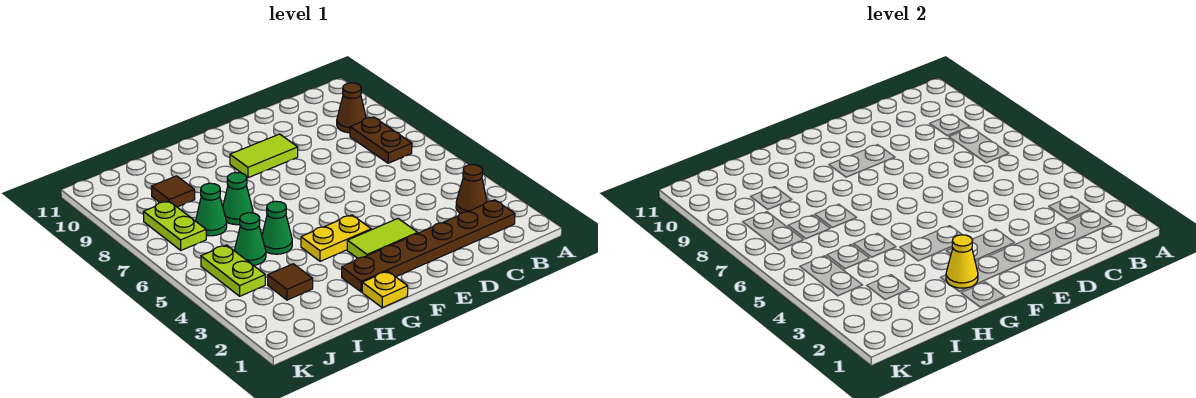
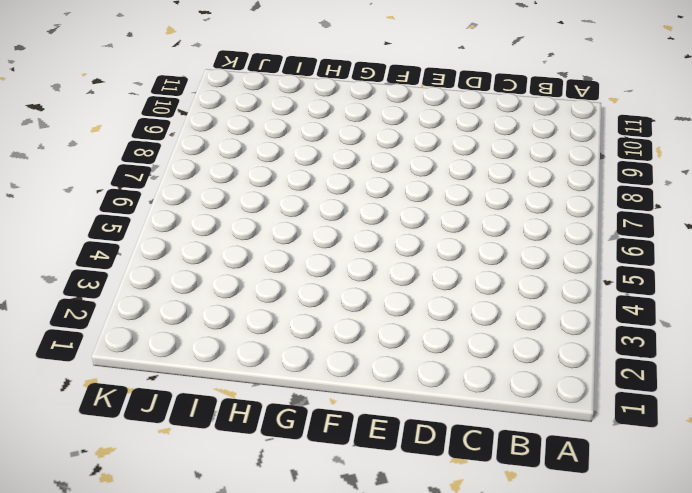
none -> brown 1x6 plate [342,200,515,292]
none -> brown 1x1 cone [456,165,487,214]
none -> brown 1x2 plate [350,117,412,163]

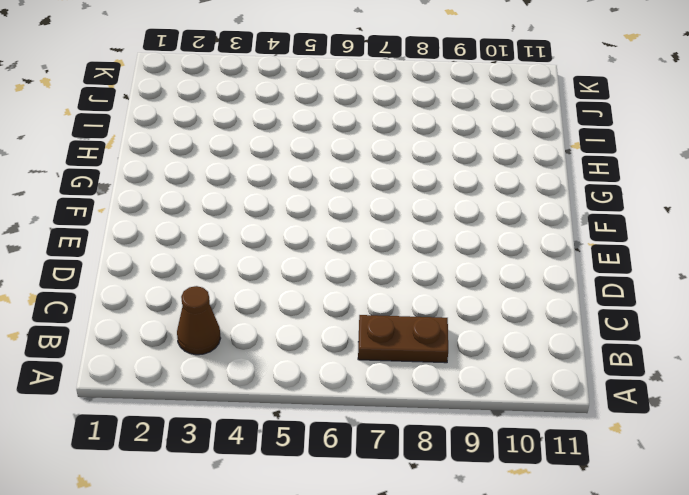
none -> brown 1x6 plate [342,200,515,292]
none -> brown 1x1 cone [337,83,366,133]
none -> lime 1x2 tile [347,219,418,258]

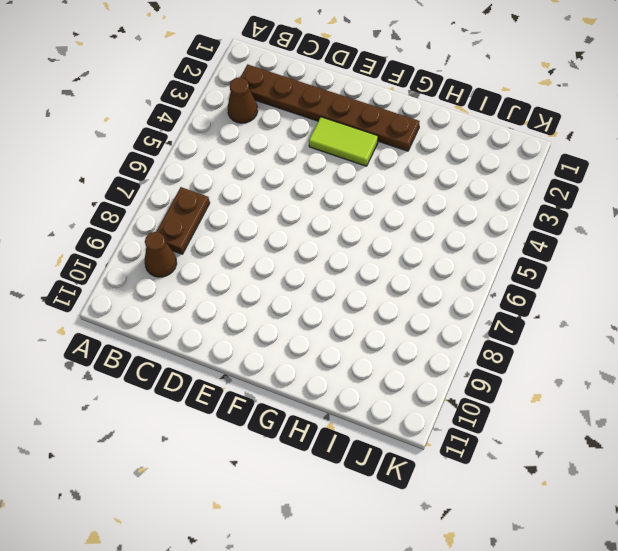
none -> lime 1x2 tile [230,134,298,178]
none -> yellow 1x2 plate [301,215,371,261]
none -> yellow 1x1 plate [362,271,408,308]

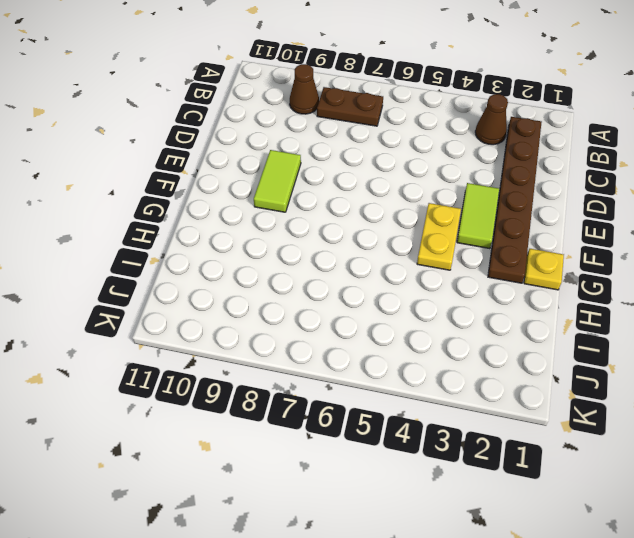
none -> green 1x1 cone [262,201,292,254]
none -> green 1x1 cone [223,173,253,225]
none -> brown 1x1 tile [268,264,313,300]

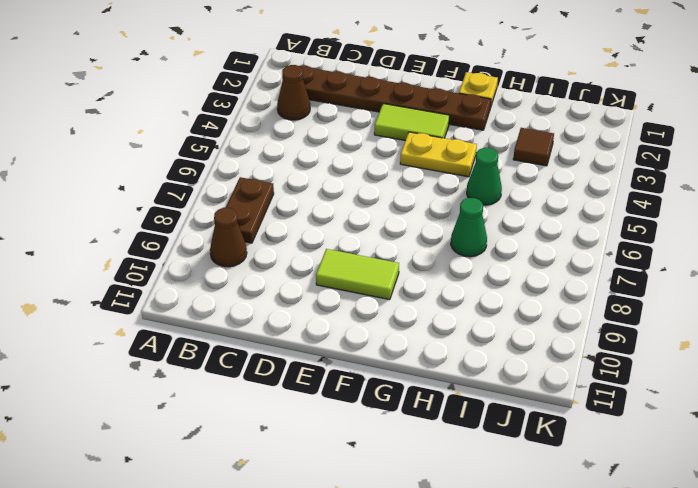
none -> green 1x1 cone [234,213,266,265]
none -> green 1x1 cone [196,183,227,236]
none -> brown 1x1 tile [151,176,195,207]

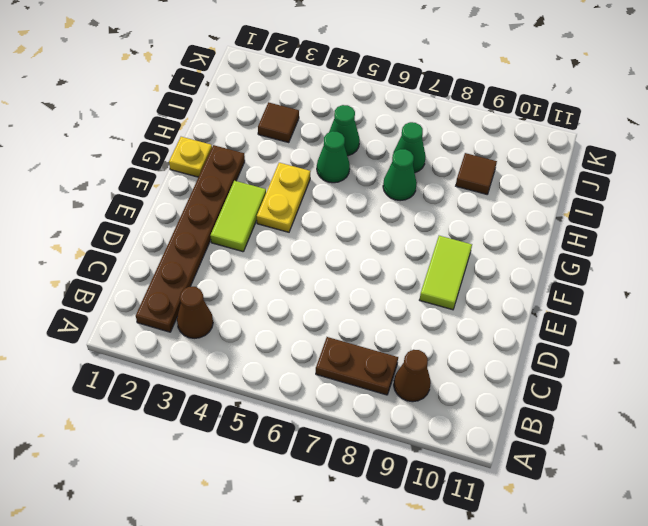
none -> lime 1x2 plate [201,245,265,296]
none -> lime 1x2 plate [143,201,206,250]
none -> yellow 1x1 cone [946,235,978,288]

